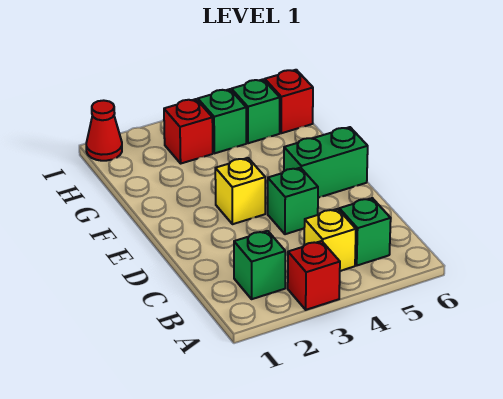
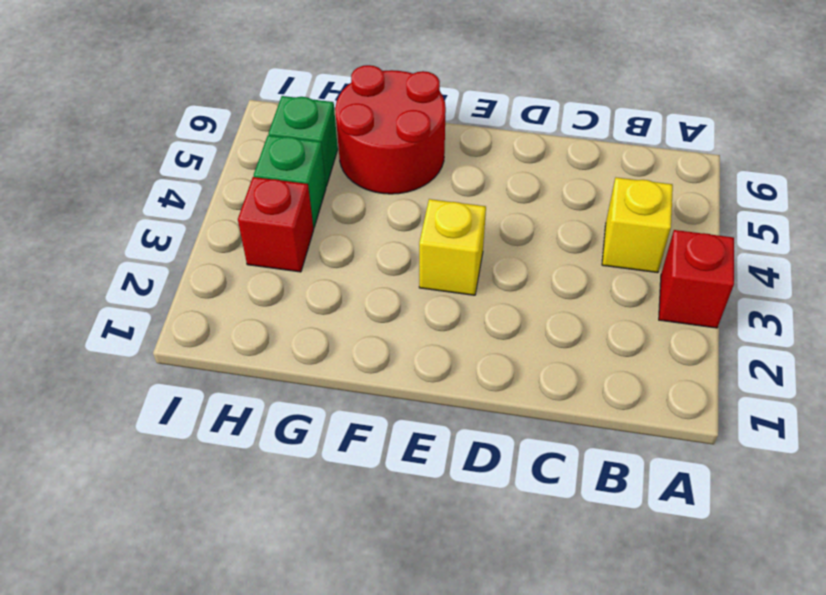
red 2x2 round brick [335,65,446,194] -> none
none -> green 1x1 brick [234,231,285,299]
none -> green 1x1 brick [339,198,391,265]
none -> green 1x1 brick [268,168,318,234]

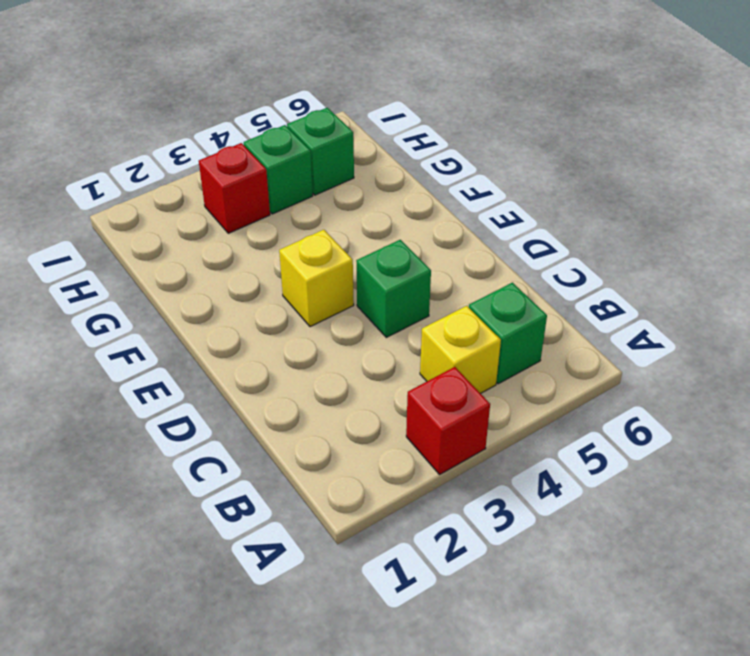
none -> green 1x1 brick [234,231,285,299]
none -> green 1x2 brick [284,127,368,198]
none -> red 1x1 brick [265,70,313,133]

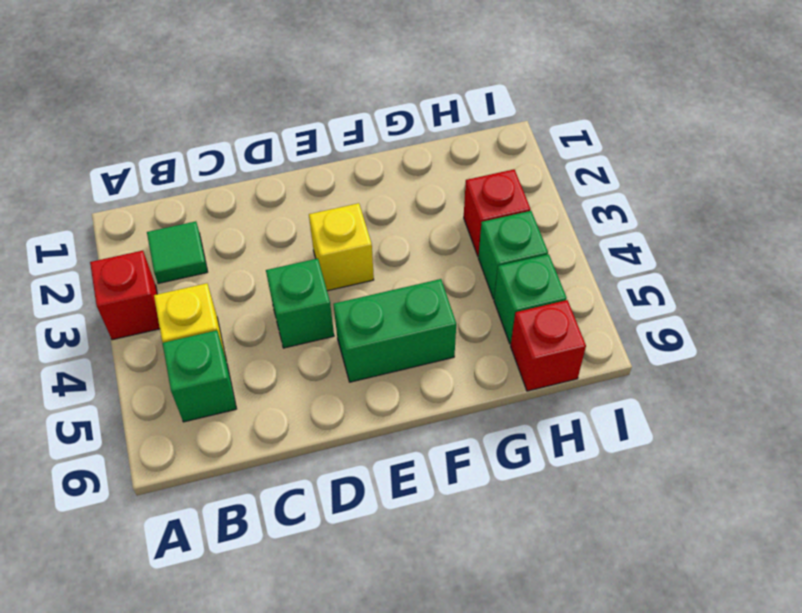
green 1x1 tile [147,221,208,284] -> green 1x1 brick [234,231,285,299]
green 1x2 brick [334,279,456,382] -> green 1x2 brick turned to [284,127,368,198]
none -> red 1x1 cone [86,100,122,161]

